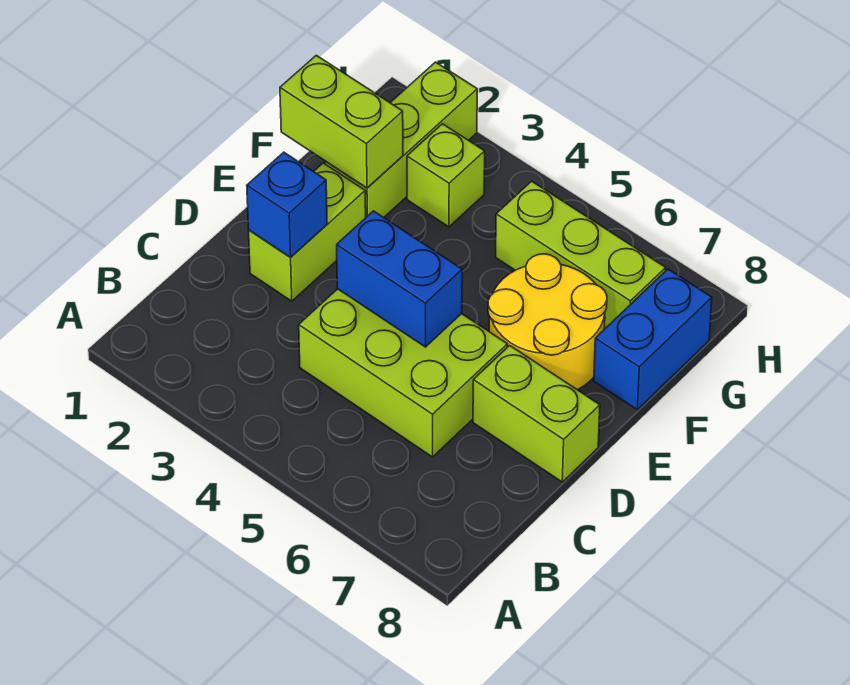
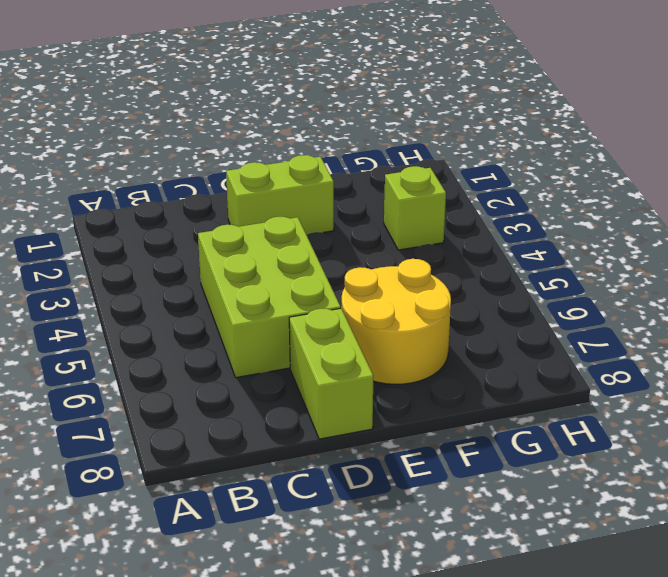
none -> lime 1x3 brick [325,62,477,217]
none -> blue 1x2 brick [594,269,712,410]

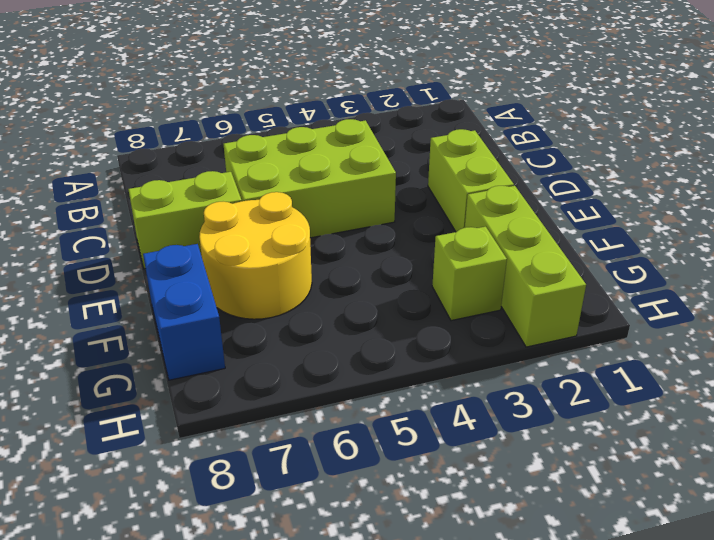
none -> lime 1x3 brick [496,181,666,329]
none -> blue 1x1 brick [247,152,327,257]

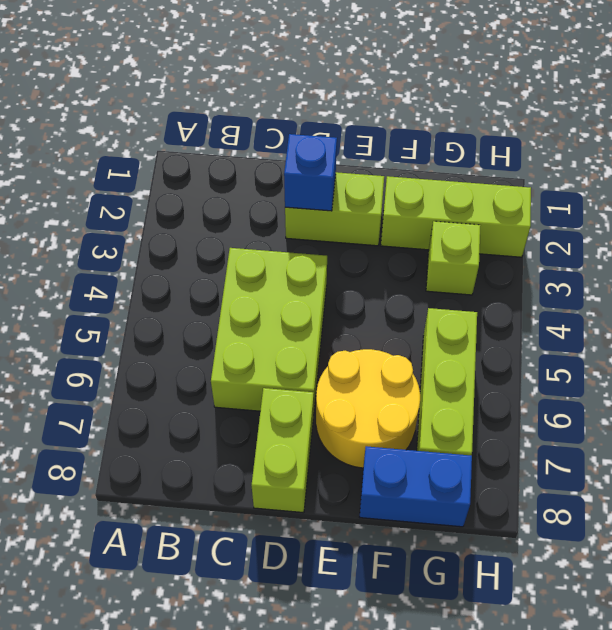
none -> blue 1x2 brick [337,211,462,347]
none -> lime 1x2 brick [280,55,403,188]

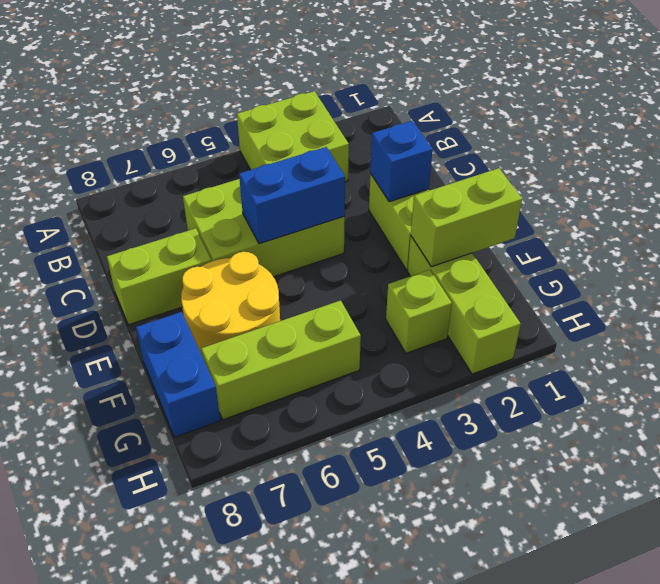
lime 2x2 brick [237,91,349,182] -> none

